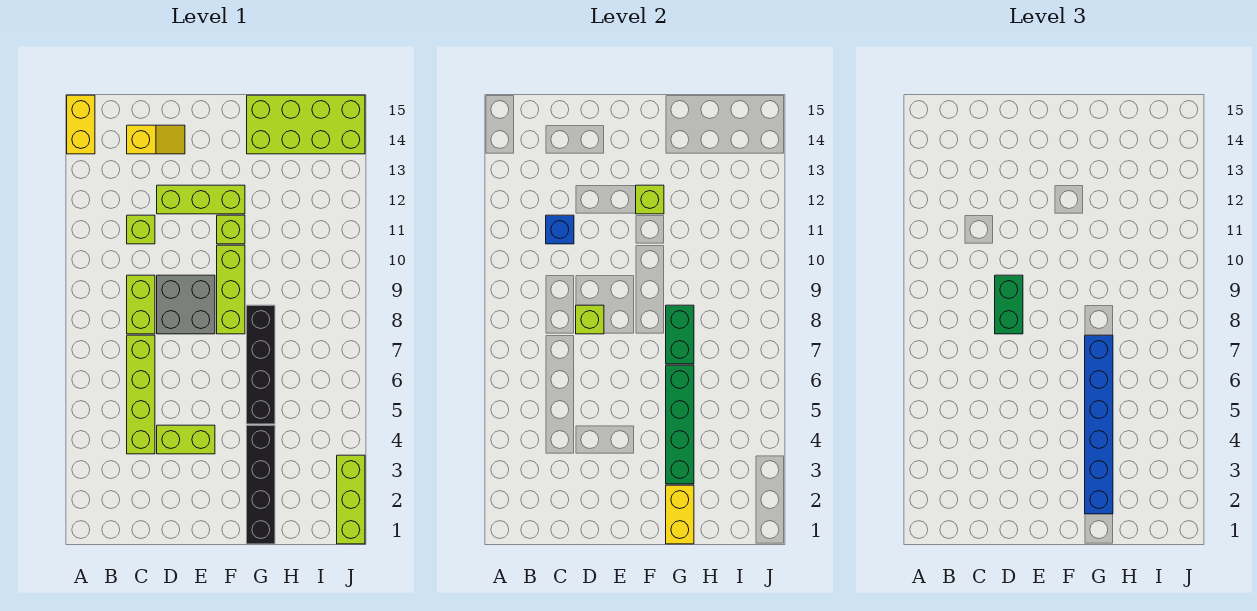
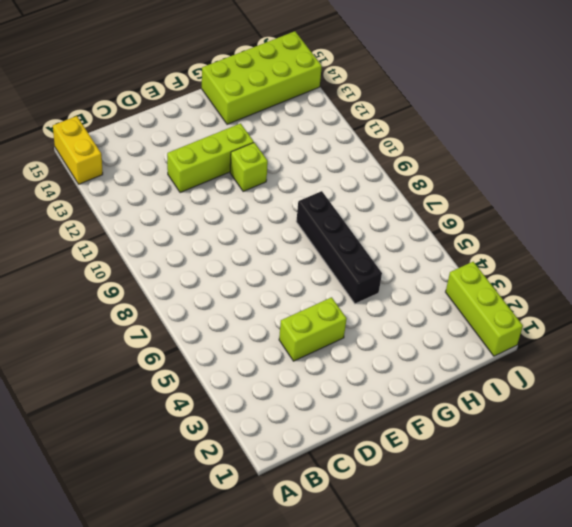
none -> lime 1x4 brick [127,335,155,454]
none -> lime 1x2 brick [127,275,155,334]
none -> lime 1x1 brick [127,215,155,244]

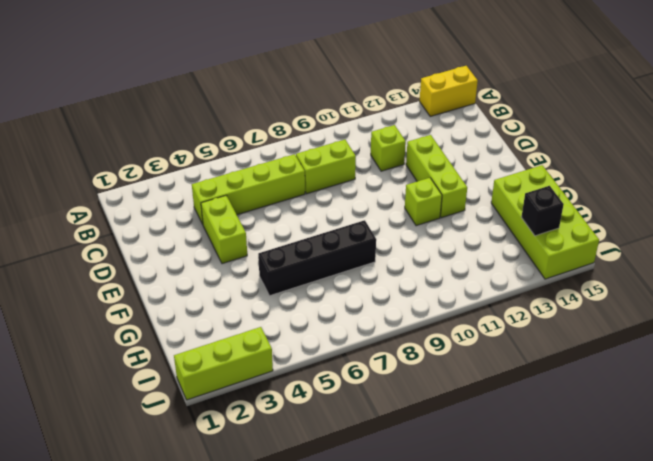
black 1x1 brick [521,186,564,236] -> none
none -> yellow 1x2 slope [127,125,185,154]
none -> grey 2x2 brick [157,275,215,334]
none -> lime 1x3 brick [217,245,245,334]

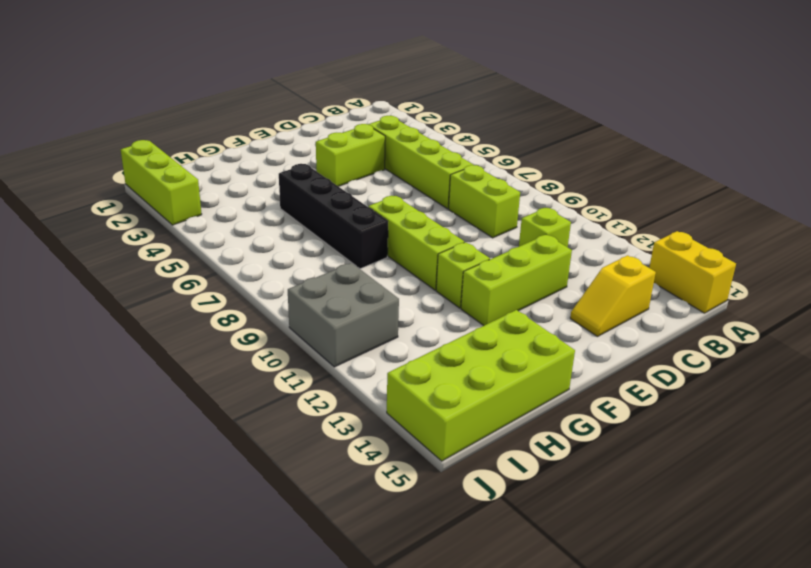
grey 2x2 brick [288,263,399,367] -> grey 2x2 brick moved to [157,275,215,334]
none -> black 1x4 brick [247,425,275,544]
none -> blue 1x1 brick [546,215,574,244]
none -> lime 1x1 brick [576,305,604,334]

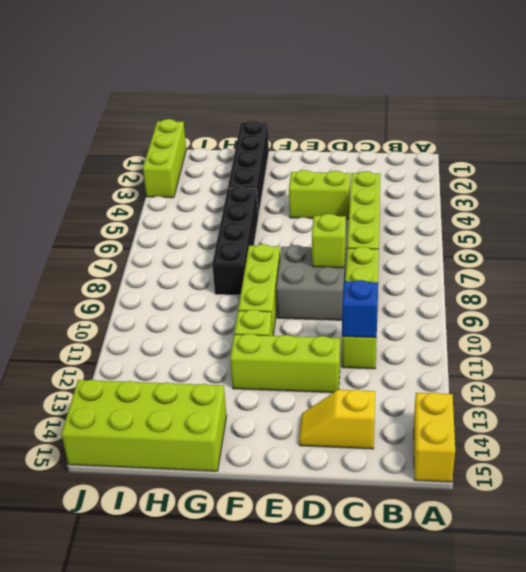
none -> lime 1x1 brick [636,185,664,214]
none -> yellow 1x2 brick [666,485,694,544]
none -> green 1x4 brick [666,365,694,484]

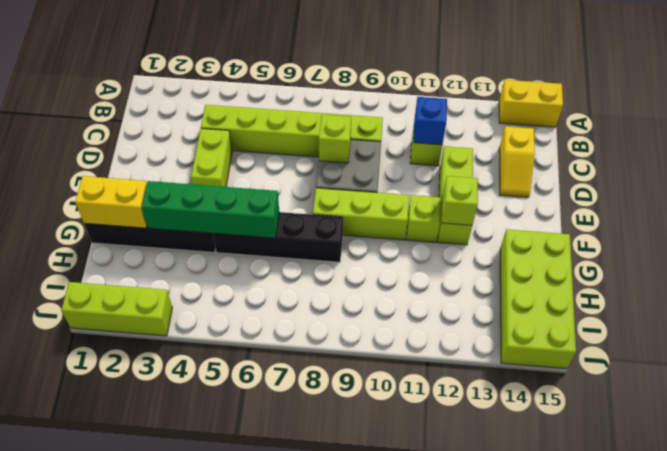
none -> green 1x2 brick [666,305,694,364]
none -> green 1x2 brick [995,275,1023,334]
none -> blue 1x6 brick [1085,335,1113,514]

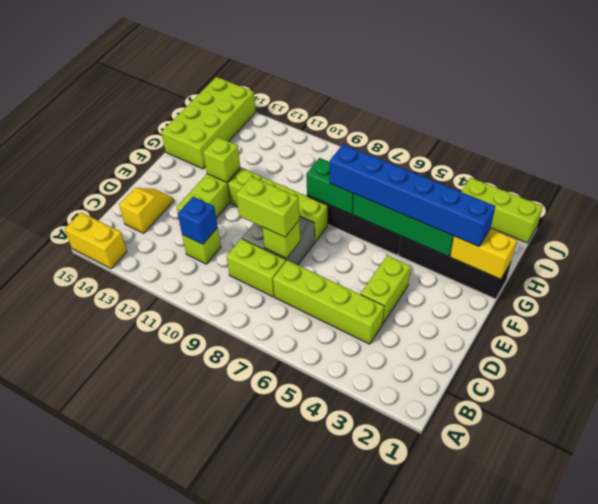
lime 1x2 brick [236,176,299,237] -> green 1x2 brick [995,275,1023,334]

